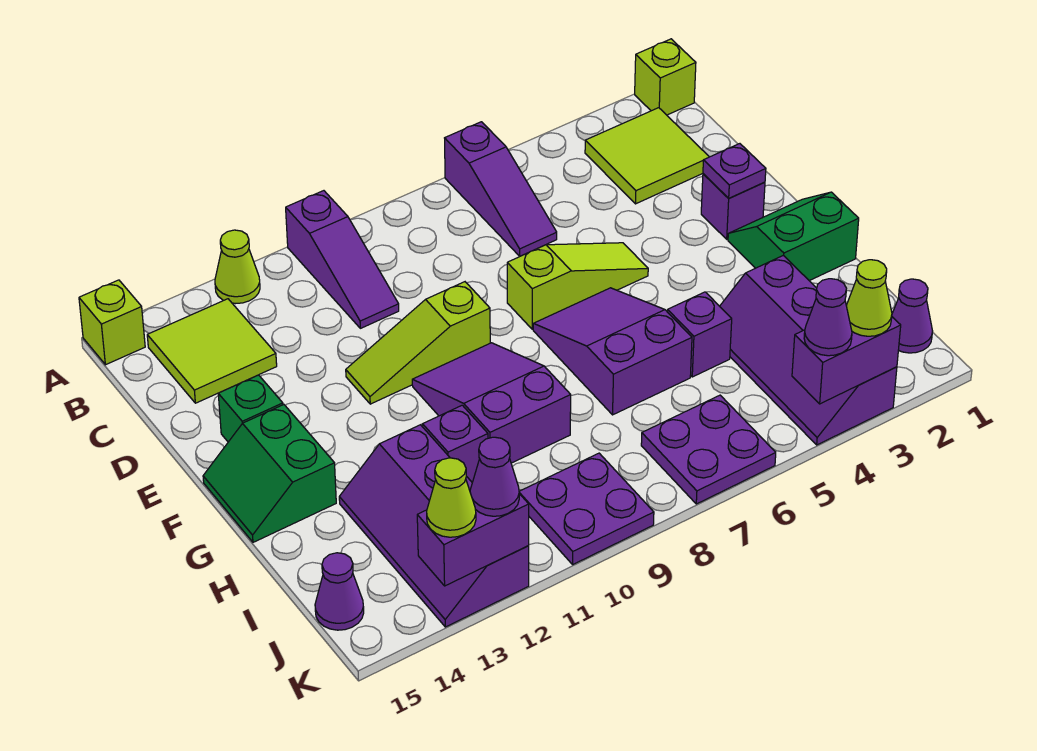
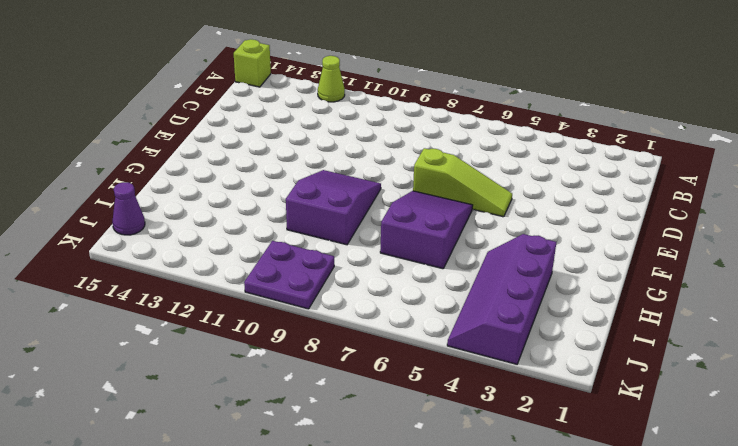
none -> lime 1x1 brick [635,39,696,115]
none -> purple 1x3 slope [445,122,557,256]
none -> purple 1x3 slope [286,191,399,328]
none -> lime 2x2 tile [585,108,709,204]

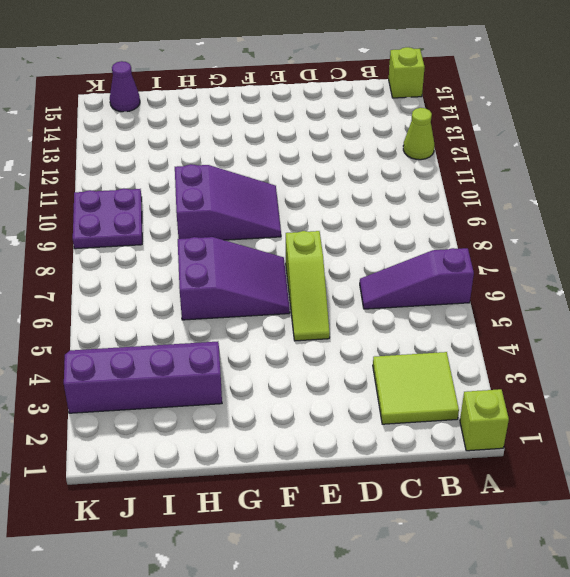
none -> purple 1x3 slope [286,191,399,328]
none -> lime 2x2 tile [147,299,277,403]
none -> purple 1x1 brick [701,174,765,239]
none -> lime 1x3 slope [346,282,490,404]

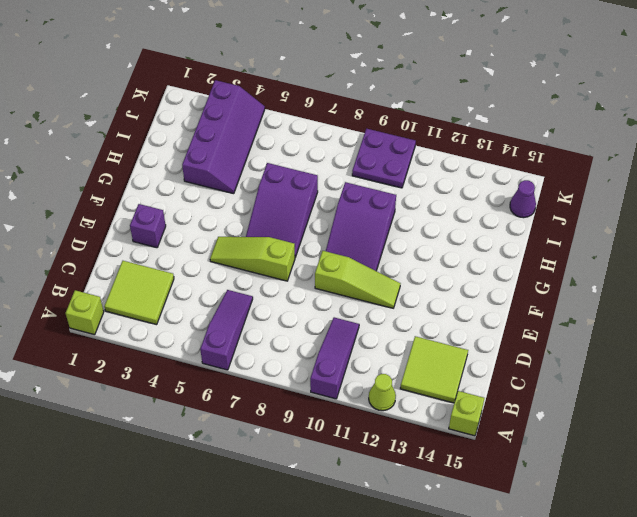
none -> green 1x1 brick [218,375,283,442]
none -> green 2x2 slope [728,192,859,281]
none -> green 2x2 slope [203,405,336,542]
none -> purple 1x1 brick [667,292,732,377]

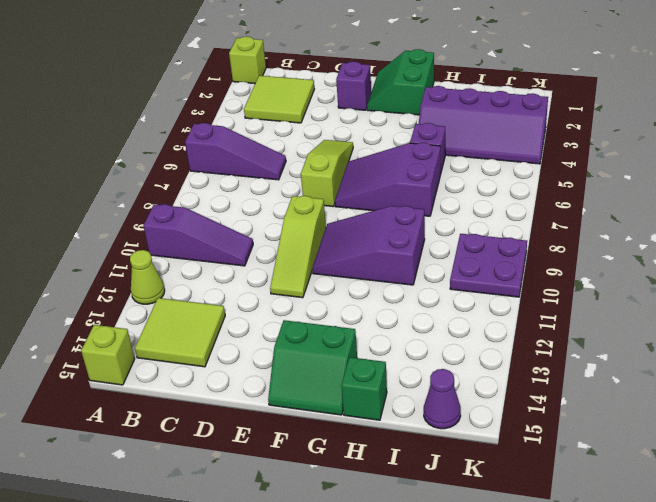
green 1x1 brick [341,357,387,420] -> green 1x1 brick moved to [218,375,283,442]
none -> purple 1x1 brick [423,405,488,482]
none -> purple 2x4 slope [339,425,529,627]
none -> purple 1x1 cone [892,279,932,353]
none -> purple 2x2 plate [641,395,776,504]

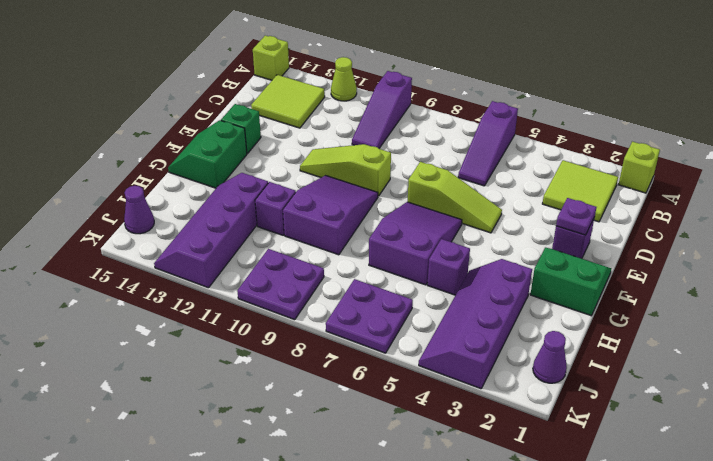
none -> purple 1x2 brick [792,317,901,404]
none -> purple 1x2 brick [417,494,529,586]
none -> lime 1x1 cone [846,260,892,336]
none -> purple 1x1 cone [804,279,852,356]

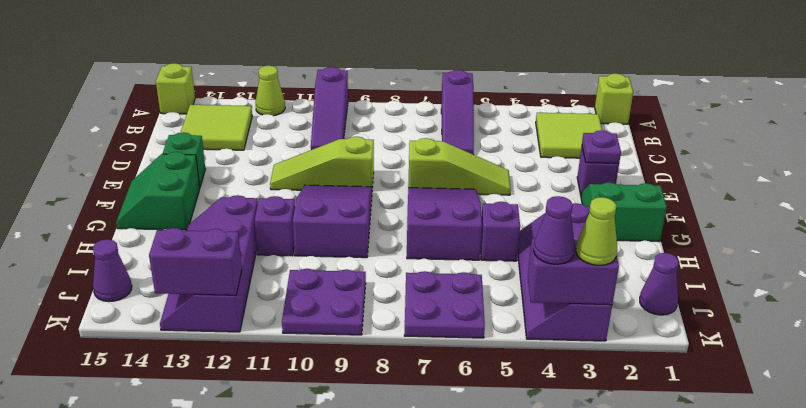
none -> purple 1x1 cone [470,437,519,516]
none -> lime 1x1 cone [427,458,476,537]

